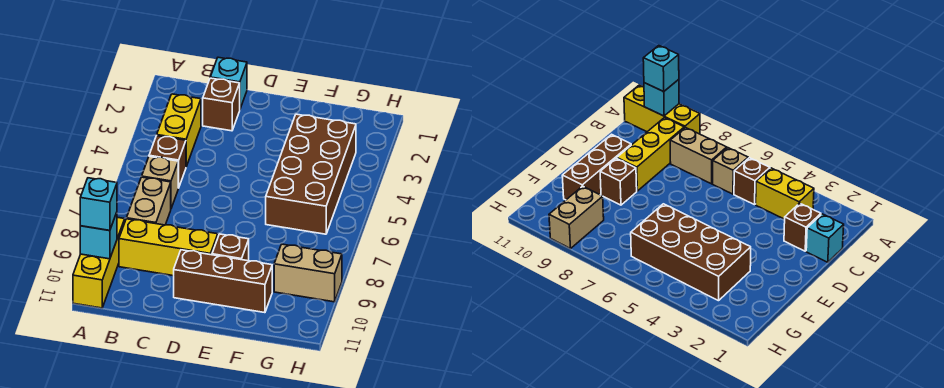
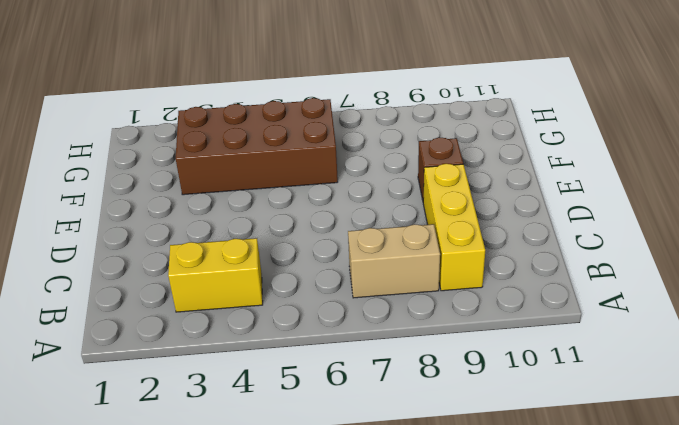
none -> yellow 1x3 brick [73,217,125,308]
none -> brown 1x1 brick [149,136,186,188]
none -> tan 1x1 brick [142,156,178,208]

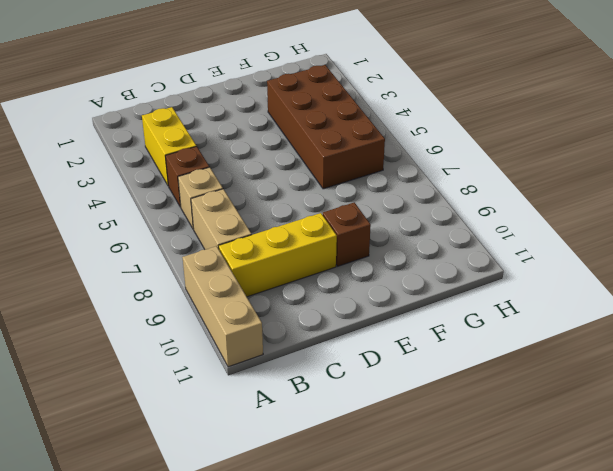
tan 1x3 brick [182,246,263,367] -> yellow 1x3 brick [73,217,125,308]
none -> cyan 1x1 brick [210,57,247,109]
none -> brown 1x1 brick [203,78,240,131]
none -> brown 1x3 brick [174,250,272,313]

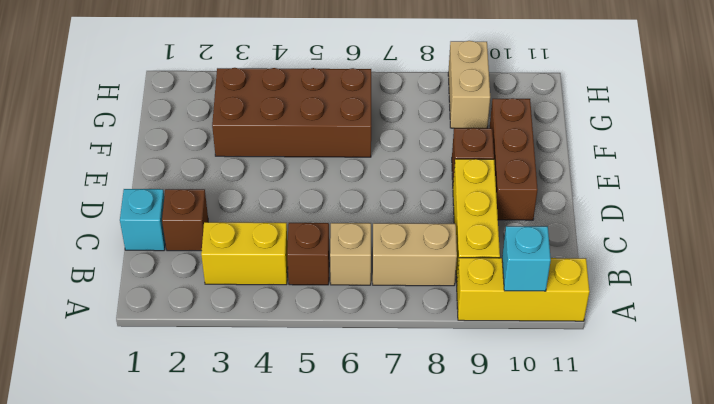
none -> cyan 1x1 brick [80,178,117,230]

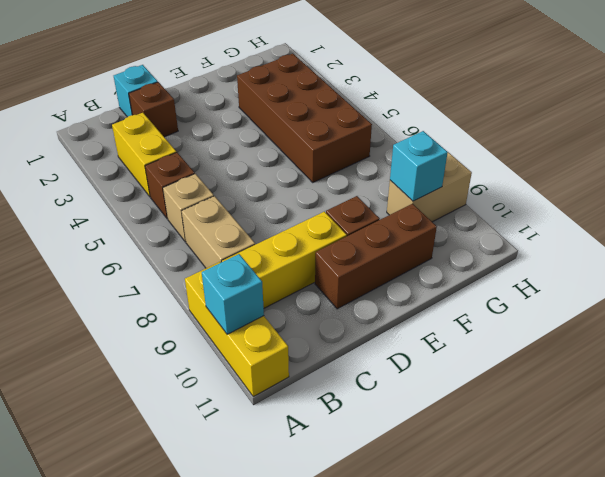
cyan 1x1 brick [390,131,448,201] -> cyan 1x1 brick moved to [80,178,117,230]

